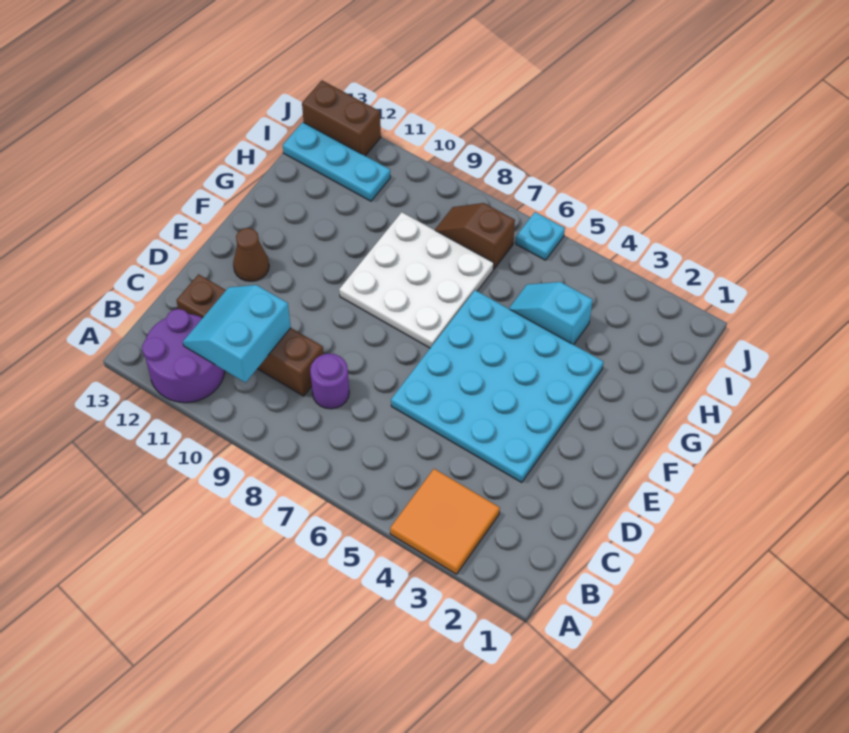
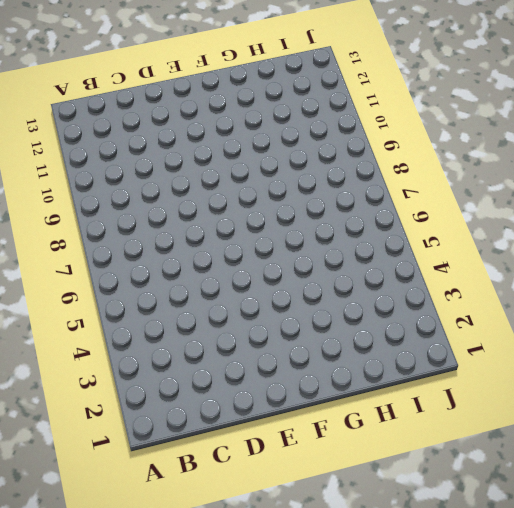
none -> orange 2x2 tile [390,469,500,574]
none -> purple 2x2 round brick [142,309,225,403]
none -> purple 1x1 round brick [310,354,349,409]

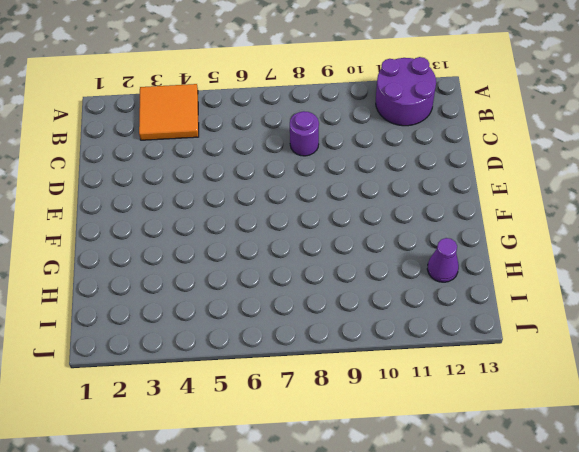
purple 1x1 cone [427,238,459,282] -> none
none -> brown 1x4 brick [176,274,323,396]
none -> cyan 4x4 plate [391,290,603,482]
none -> brown 1x1 cone [233,228,269,281]

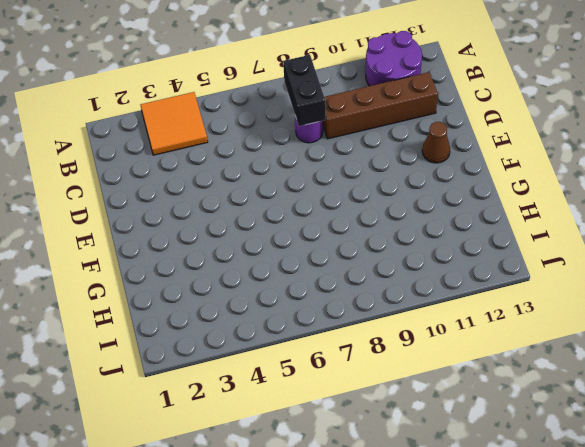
black 1x2 brick [283,55,326,126] -> none
none -> cyan 4x4 plate [391,290,603,482]
none -> white 3x3 plate [339,212,494,348]
none -> cyan 1x2 slope [509,282,593,345]

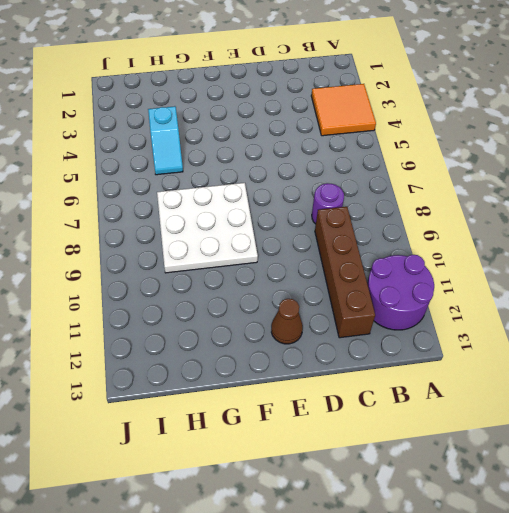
none -> cyan 4x4 plate [391,290,603,482]
none -> brown 1x2 slope [435,203,515,269]
none -> cyan 1x3 plate [283,122,390,201]

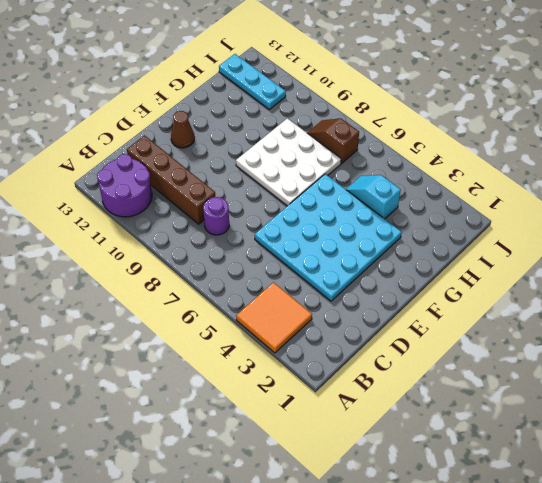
none -> cyan 1x1 plate [516,212,565,260]
none -> brown 1x2 brick [302,81,381,156]
none -> cyan 2x2 slope [183,285,291,383]

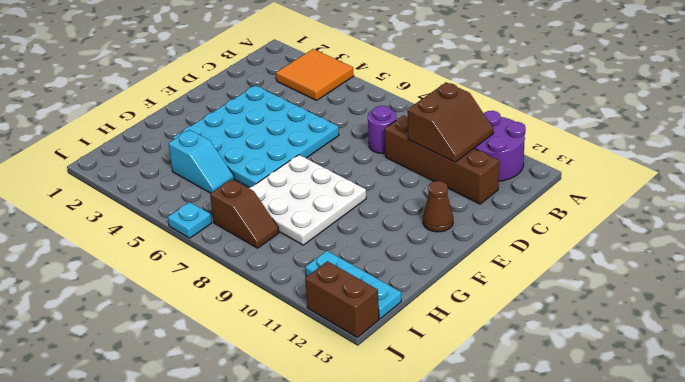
brown 2x2 slope [407,82,493,162] -> cyan 2x2 slope [183,285,291,383]

